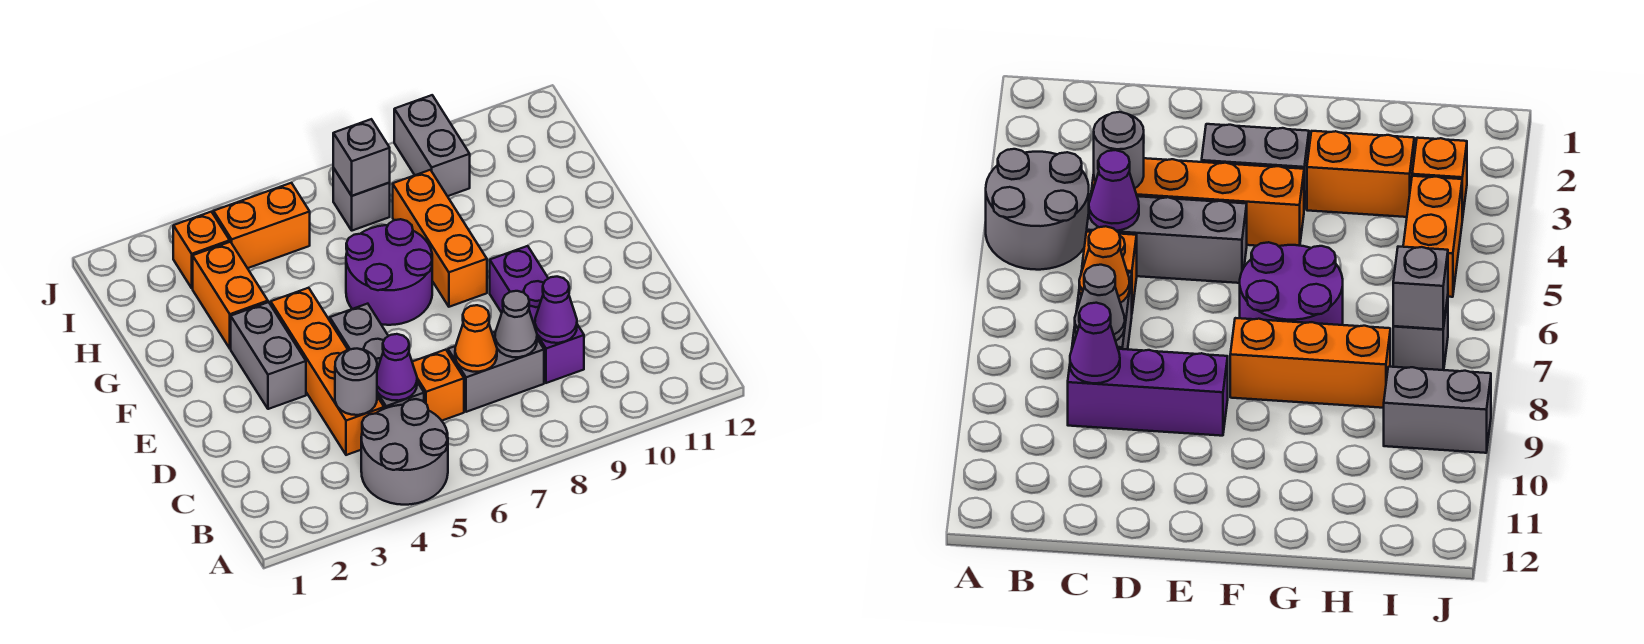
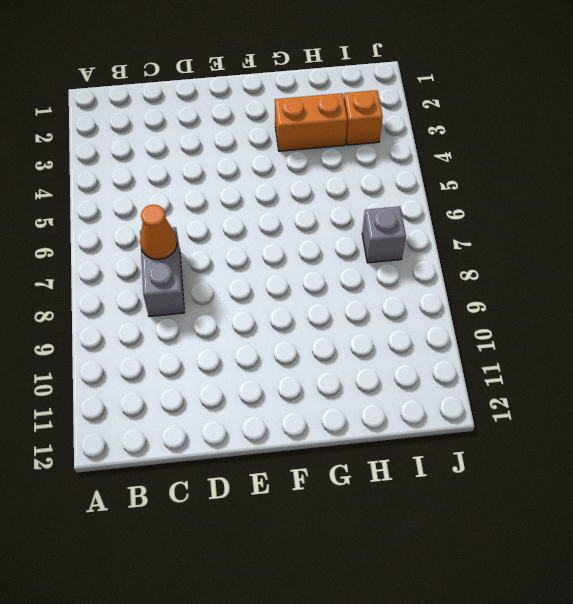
none -> grey 2x2 round brick [361,399,448,505]
none -> orange 1x4 brick [271,288,384,455]
none -> grey 1x3 brick [330,304,424,409]

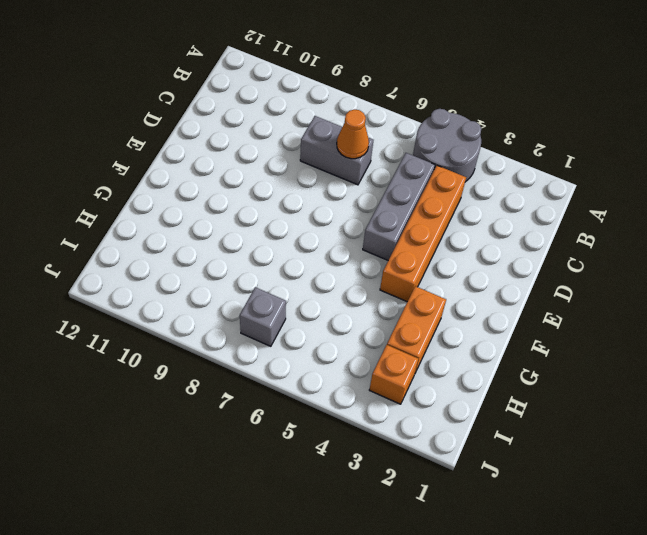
none -> orange 1x1 brick [412,350,464,421]
none -> purple 1x3 brick [490,246,584,383]
none -> grey 1x2 brick [231,302,306,409]

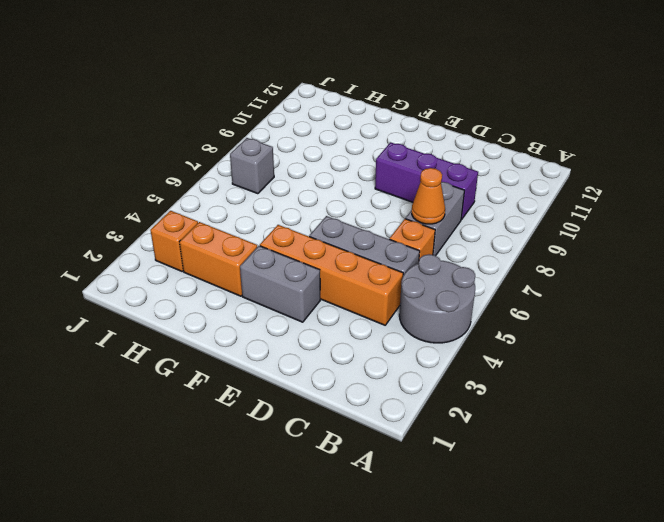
none -> purple 2x2 round brick [346,219,432,325]
none -> orange 1x3 brick [393,170,487,307]
none -> orange 1x2 brick [213,183,310,268]

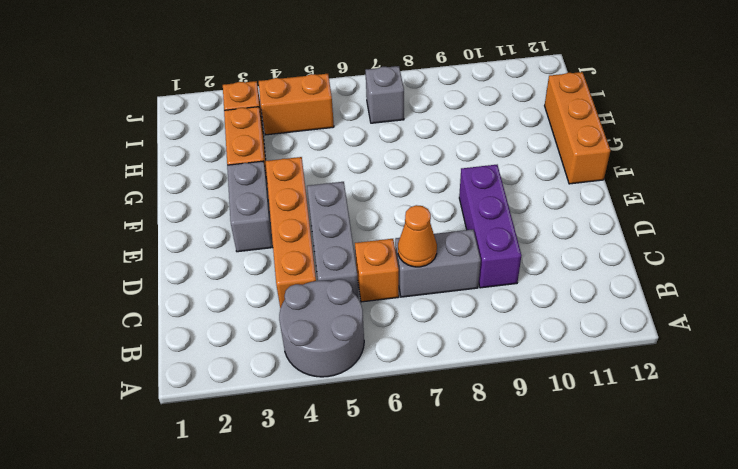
orange 1x3 brick [545,72,610,184] -> orange 1x3 brick moved to [393,170,487,307]
none -> purple 2x2 round brick [346,219,432,325]
none -> grey 1x2 brick [394,95,470,196]
none -> grey 1x1 round brick [335,349,377,415]

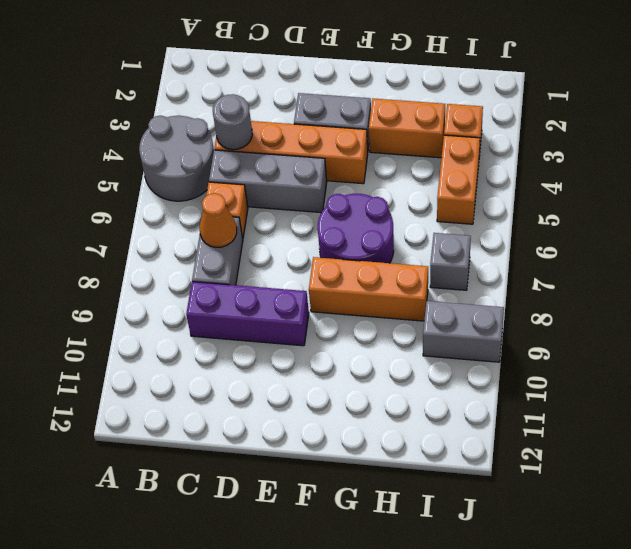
none -> purple 1x1 cone [377,334,417,401]
none -> grey 1x1 cone [495,291,537,357]
none -> purple 1x1 cone [535,277,577,343]

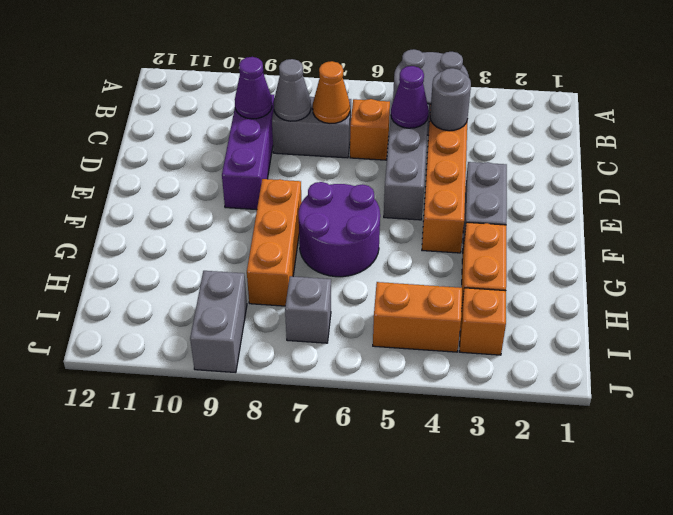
none -> grey 1x1 brick [333,119,390,196]

